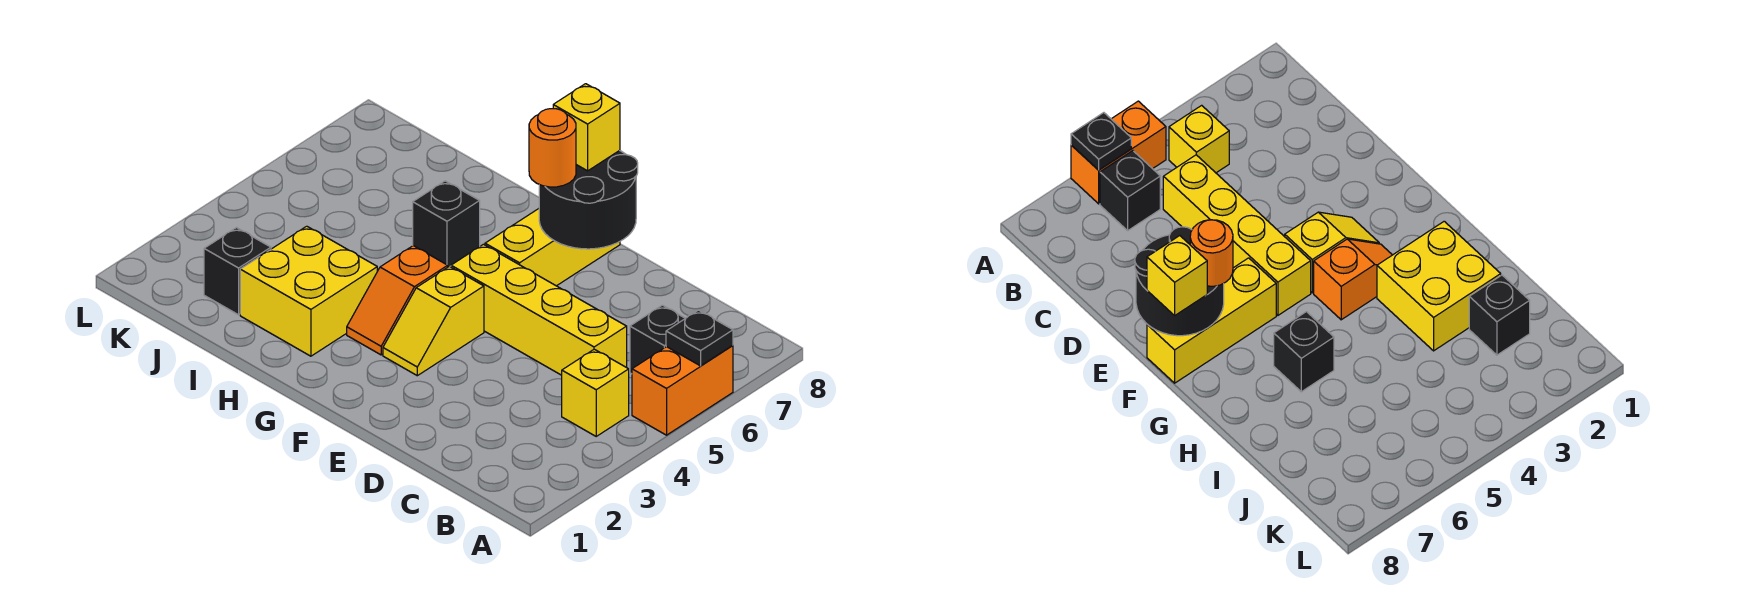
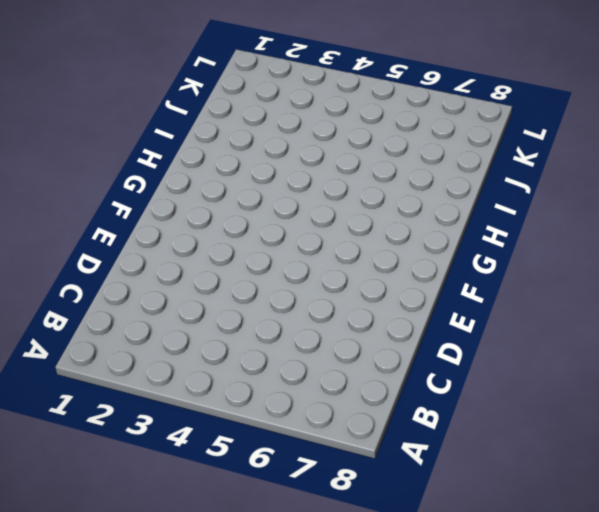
none -> orange 1x2 brick [632,345,733,435]
none -> yellow 1x1 brick [562,349,629,436]
none -> black 1x1 brick [630,305,685,374]

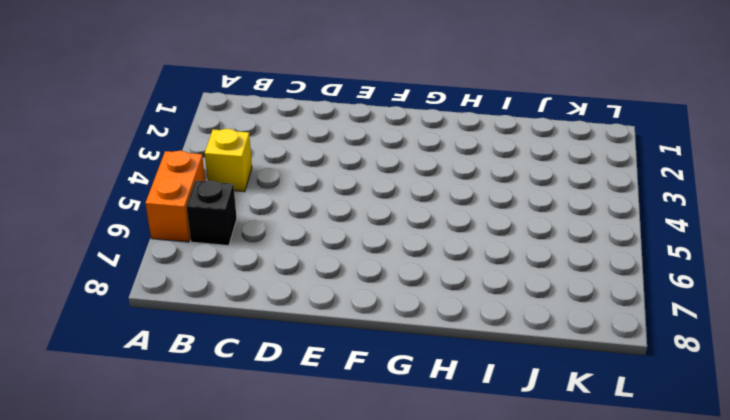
none -> yellow 1x4 brick [451,244,627,375]
none -> yellow 1x2 slope [383,266,484,376]
none -> yellow 1x3 brick [485,209,620,286]

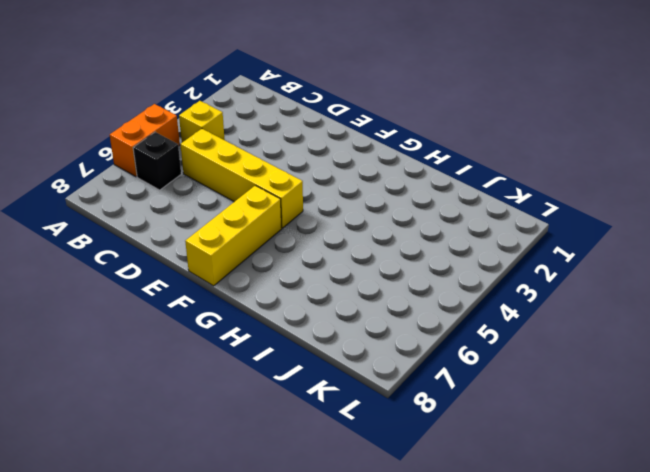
none -> yellow 1x2 slope [383,266,484,376]
none -> orange 1x2 slope [347,246,448,355]
none -> yellow 2x2 brick [240,226,377,356]

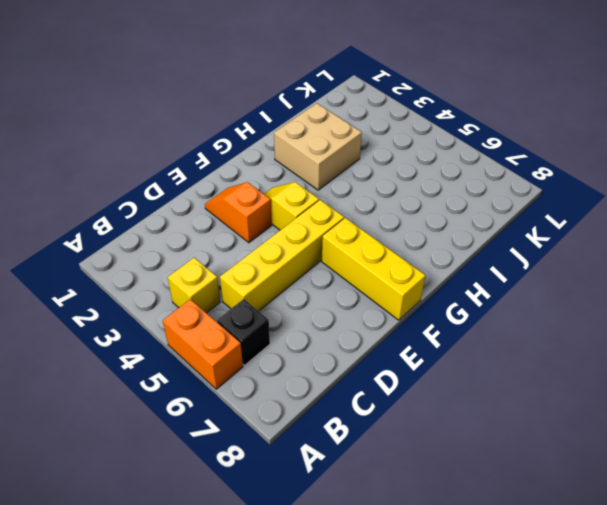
orange 1x2 slope [205,182,272,243] -> orange 1x2 slope moved to [347,246,448,355]
tan 2x2 brick [274,103,362,190] -> yellow 2x2 brick [240,226,377,356]
none -> black 1x1 brick [413,181,480,267]
none -> black 1x1 brick [204,228,271,315]
none -> black 1x1 plate [666,310,733,366]

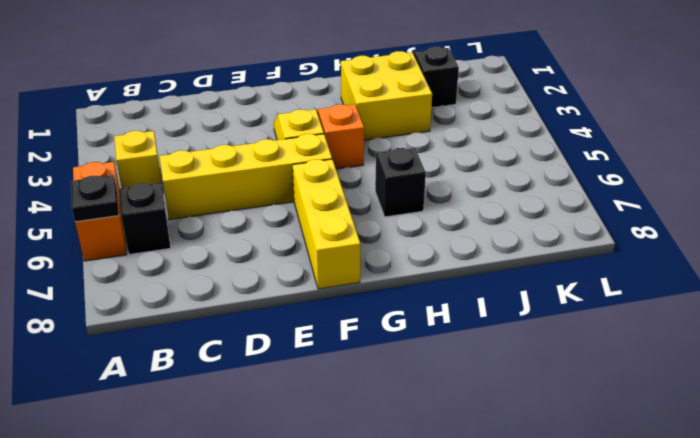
none -> black 2x2 round brick [539,150,638,249]
none -> orange 1x1 round brick [529,109,576,187]
none -> yellow 1x1 brick [553,84,620,171]

